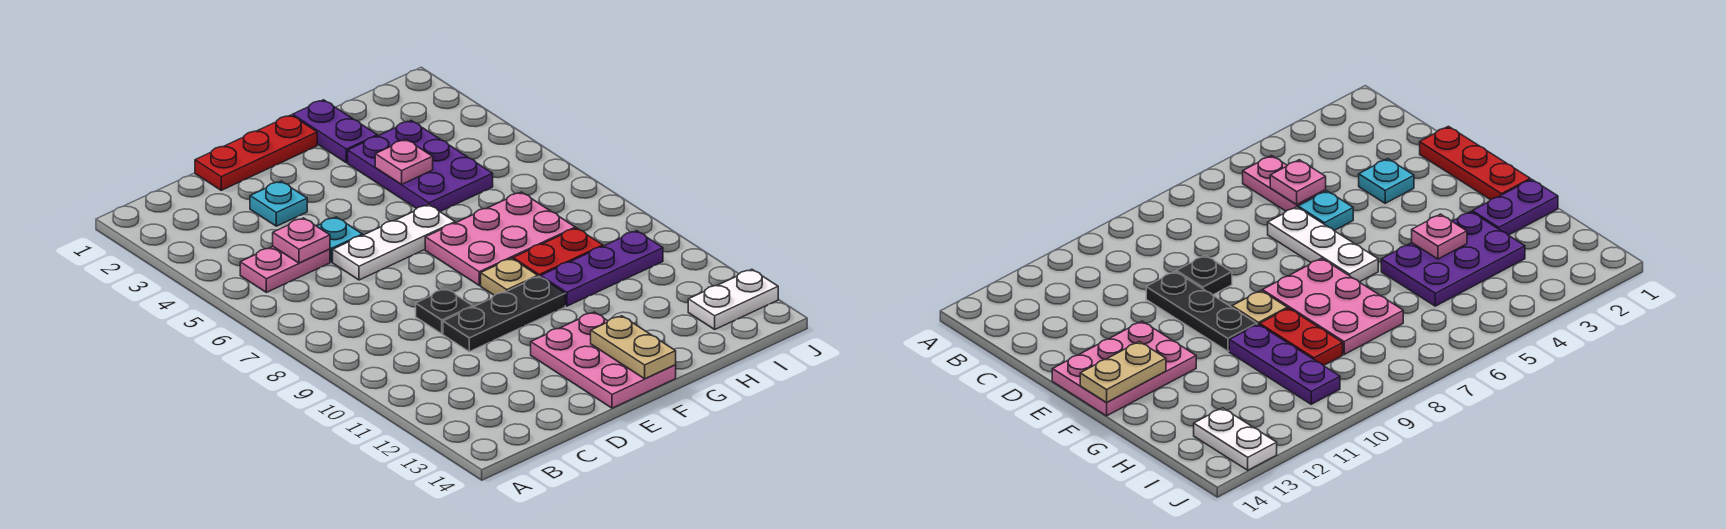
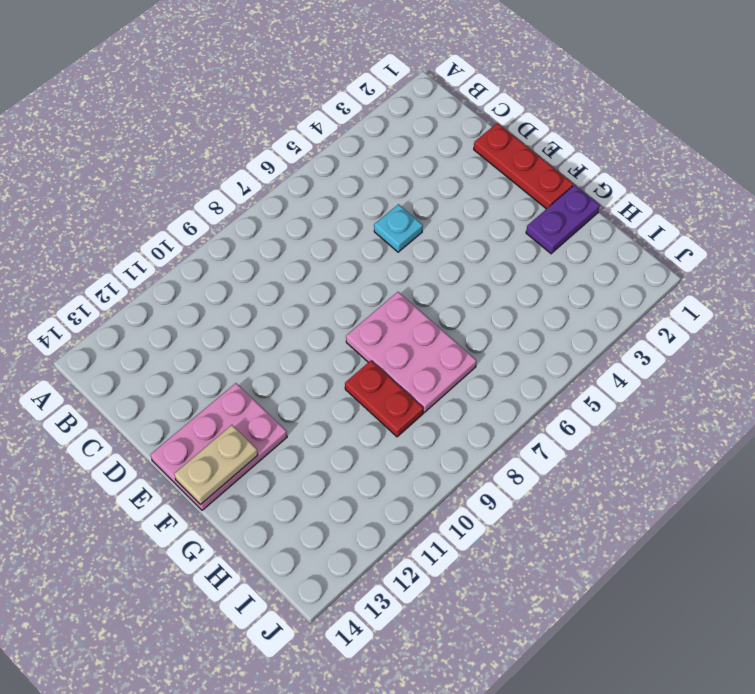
none -> pink 1x2 plate [240,247,330,292]
none -> cyan 1x1 plate [250,181,307,226]
none -> white 1x3 plate [333,205,455,280]

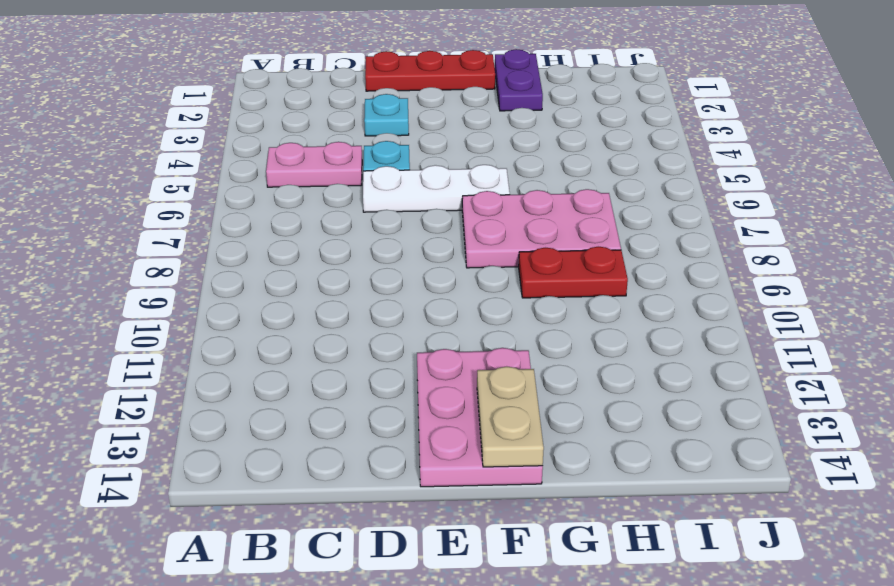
none -> black 1x1 plate [416,289,473,334]
none -> black 1x3 plate [443,276,565,352]
none -> tan 1x1 plate [481,258,538,295]

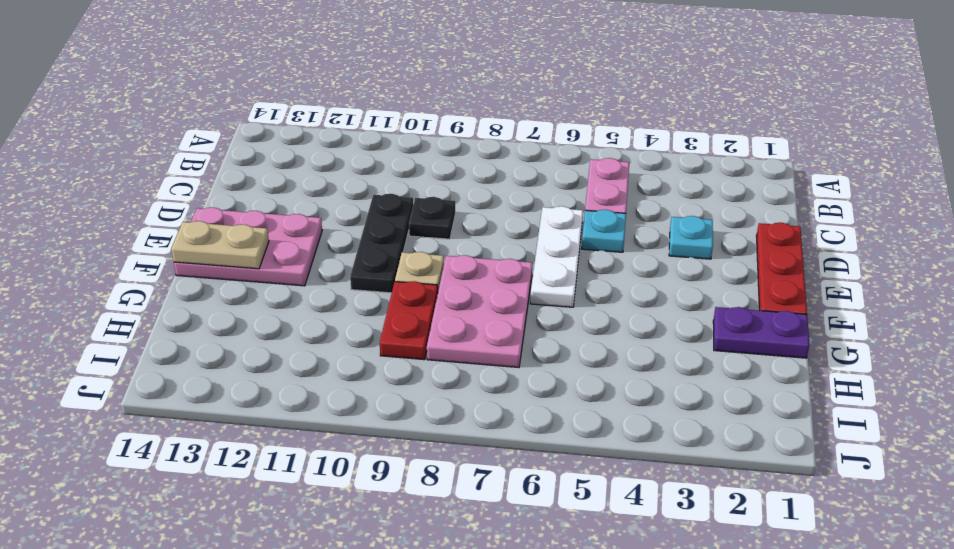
none -> purple 2x3 plate [348,121,493,211]
none -> purple 1x3 plate [541,231,663,306]
none -> white 1x2 plate [688,269,778,329]

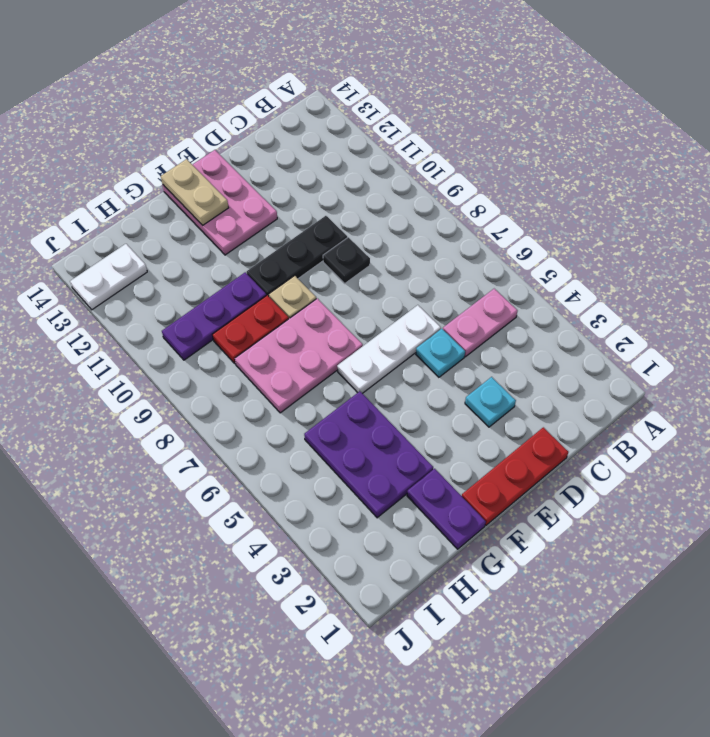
none -> pink 1x1 plate [273,218,330,263]
none -> pink 1x1 plate [375,139,433,184]

